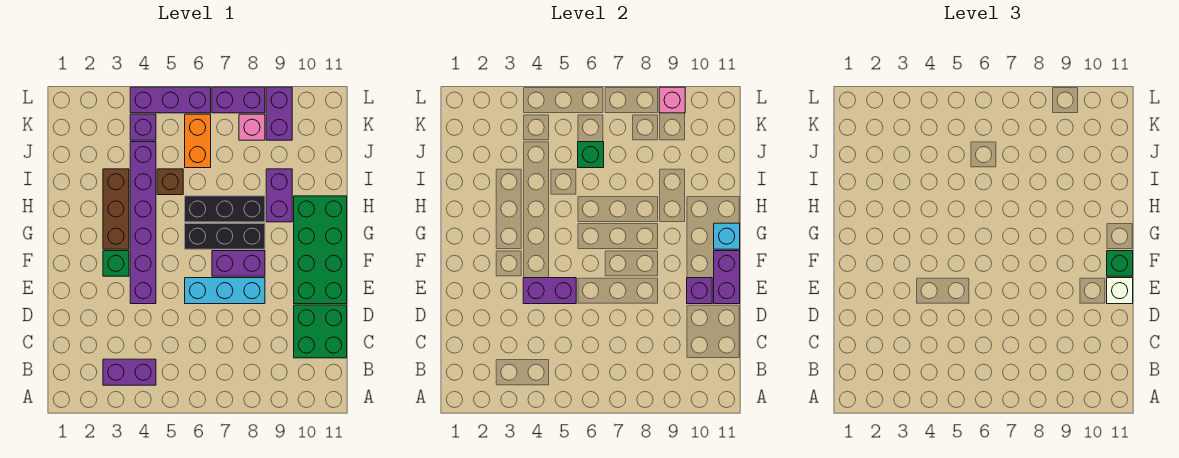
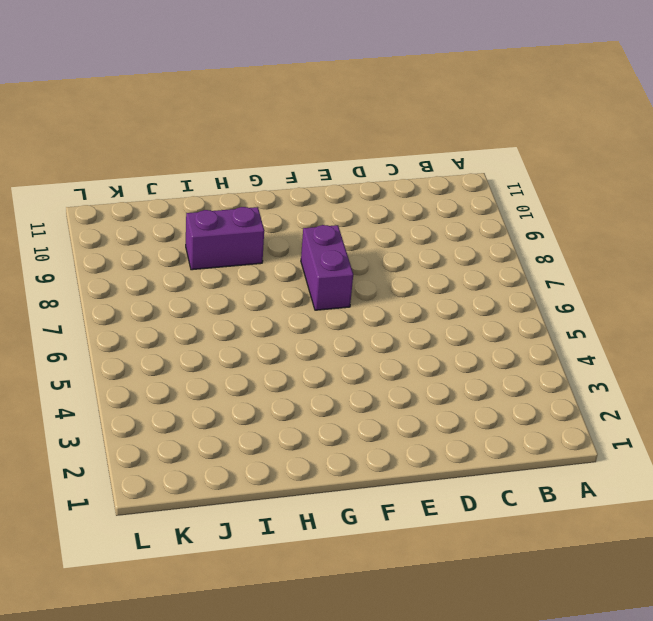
none -> purple 1x2 brick [103,359,156,385]
none -> green 2x2 brick [294,305,347,358]
none -> purple 1x6 brick [130,142,156,304]

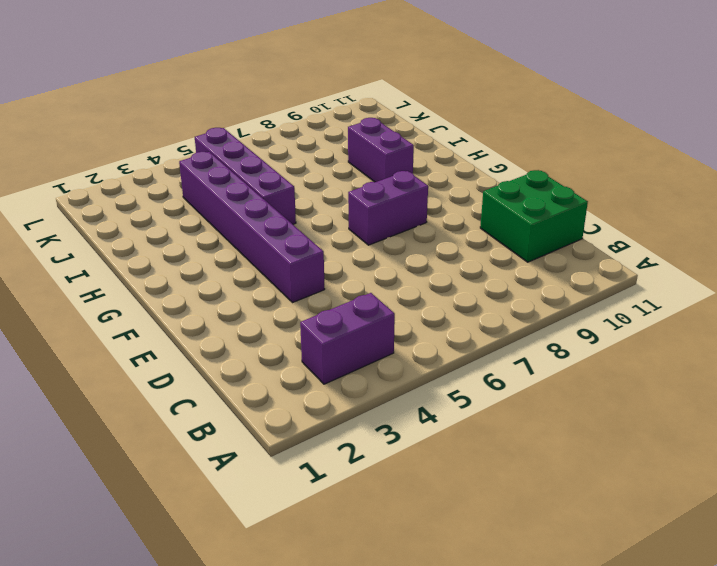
purple 1x4 brick [195,128,296,224] -> brown 1x1 brick [157,169,183,195]
none -> cyan 1x3 brick [185,278,265,304]
none -> green 2x4 brick [294,196,347,304]
none -> green 1x1 brick [103,251,129,276]

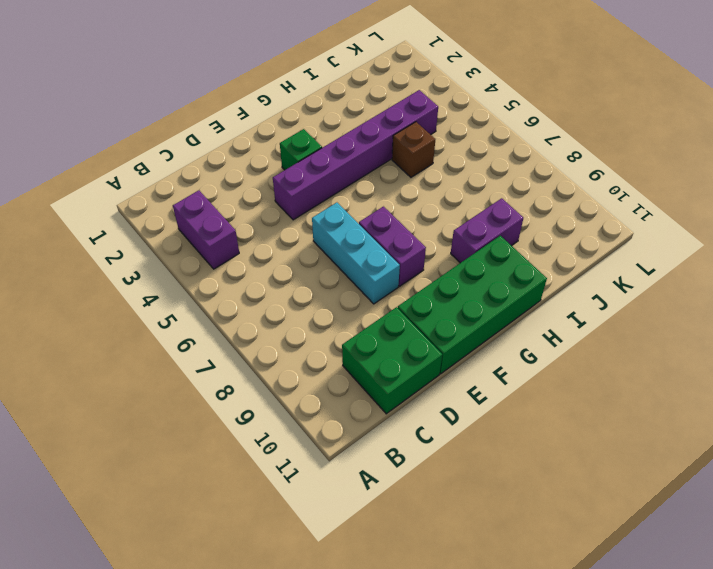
none -> brown 1x3 brick [103,169,129,249]
none -> black 1x3 brick [185,223,265,249]
none -> black 1x3 brick [185,196,265,222]

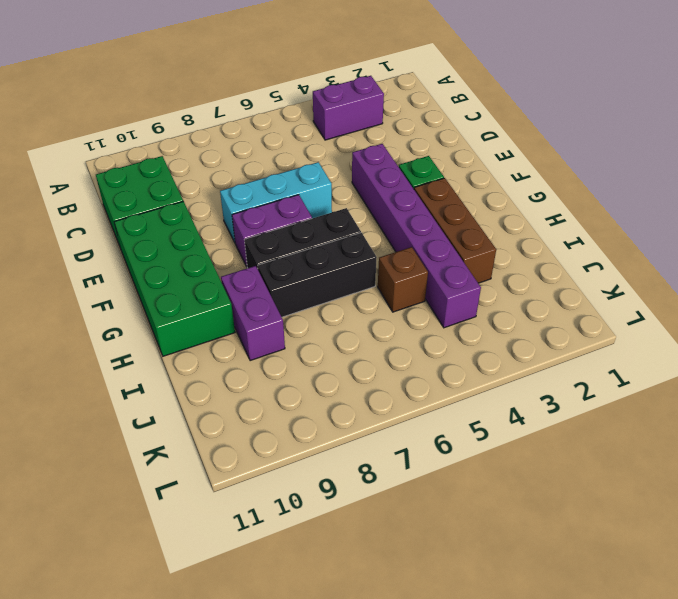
none -> orange 1x2 brick [185,114,211,168]
none -> purple 1x1 brick [130,114,156,140]
none -> pink 1x1 brick [239,114,265,140]

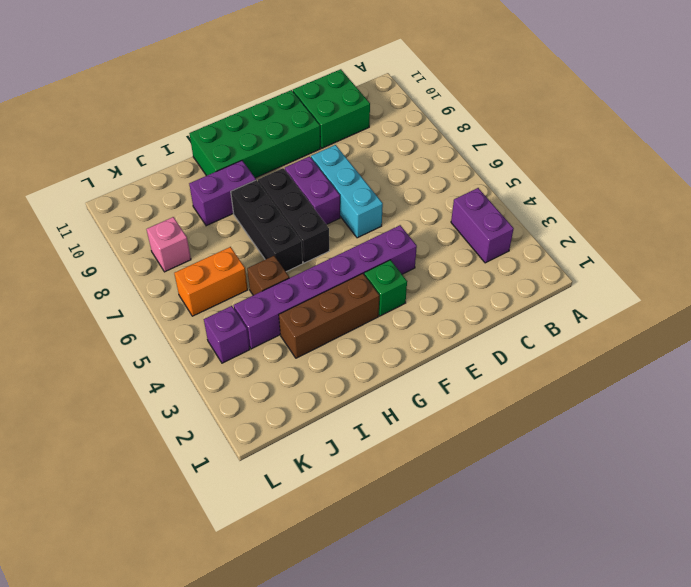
none -> purple 1x2 brick [266,87,292,140]
none -> purple 1x3 brick [130,87,211,113]
none -> purple 1x2 brick [212,87,265,113]

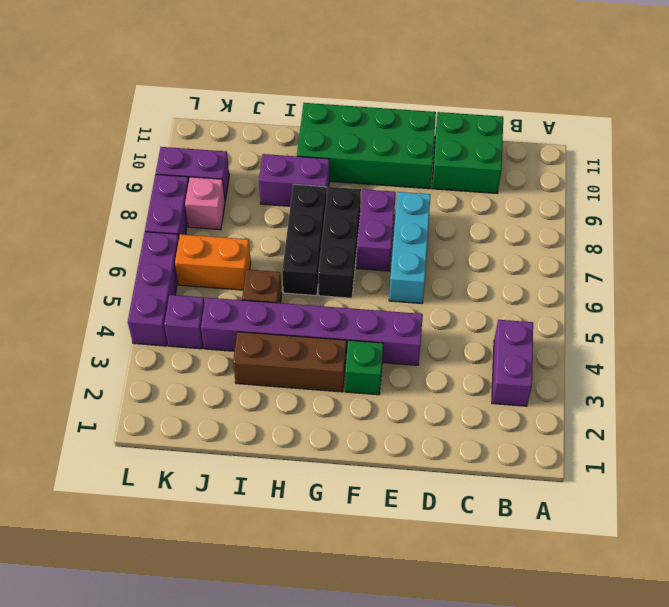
none -> purple 1x2 brick [523,278,576,304]
none -> purple 1x1 brick [687,278,712,304]
none -> purple 1x2 brick [714,251,740,304]

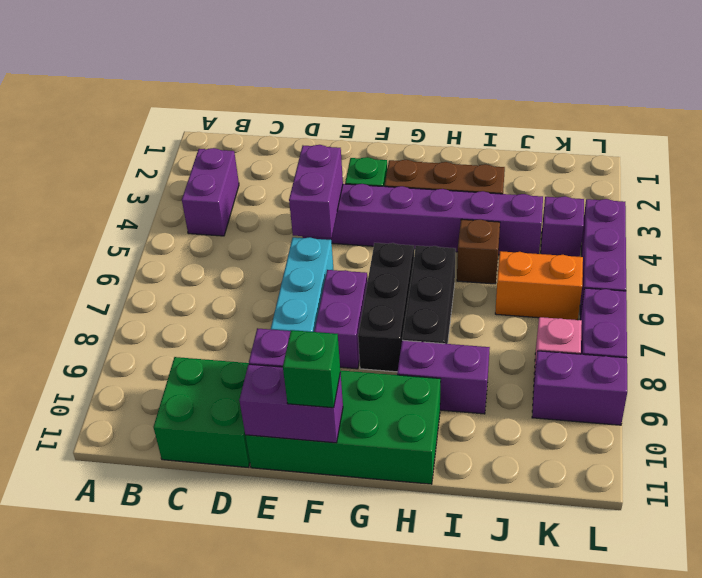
none -> cyan 1x1 brick [714,223,740,249]
none -> green 1x1 brick [578,142,604,168]
none -> pink 1x1 brick [659,87,685,113]

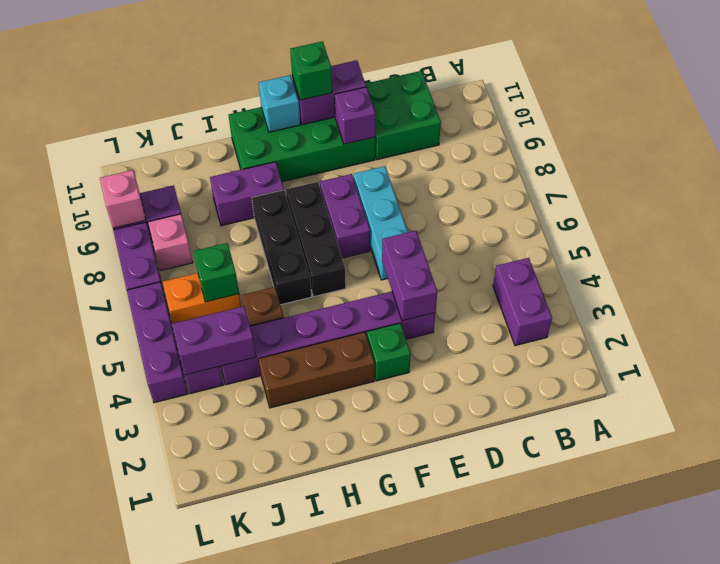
purple 1x2 brick [172,306,256,375] -> none
none -> white 1x1 brick [1107,278,1133,304]

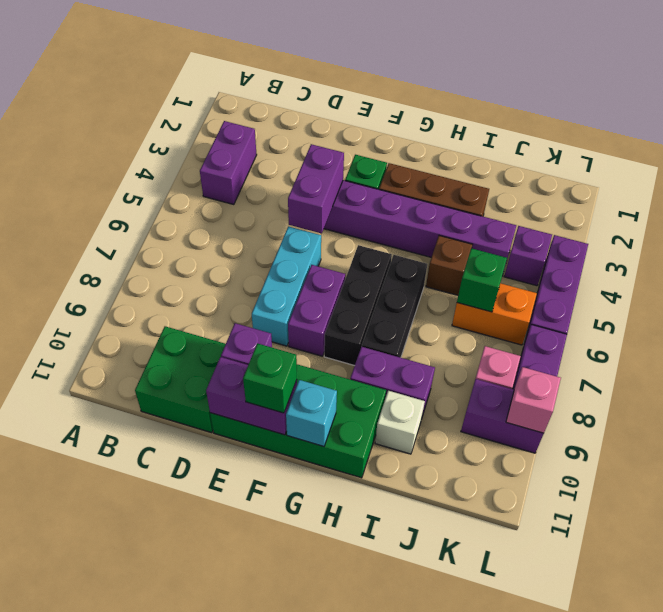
white 1x1 brick [375,391,425,454] -> white 1x1 brick moved to [1107,278,1133,304]

